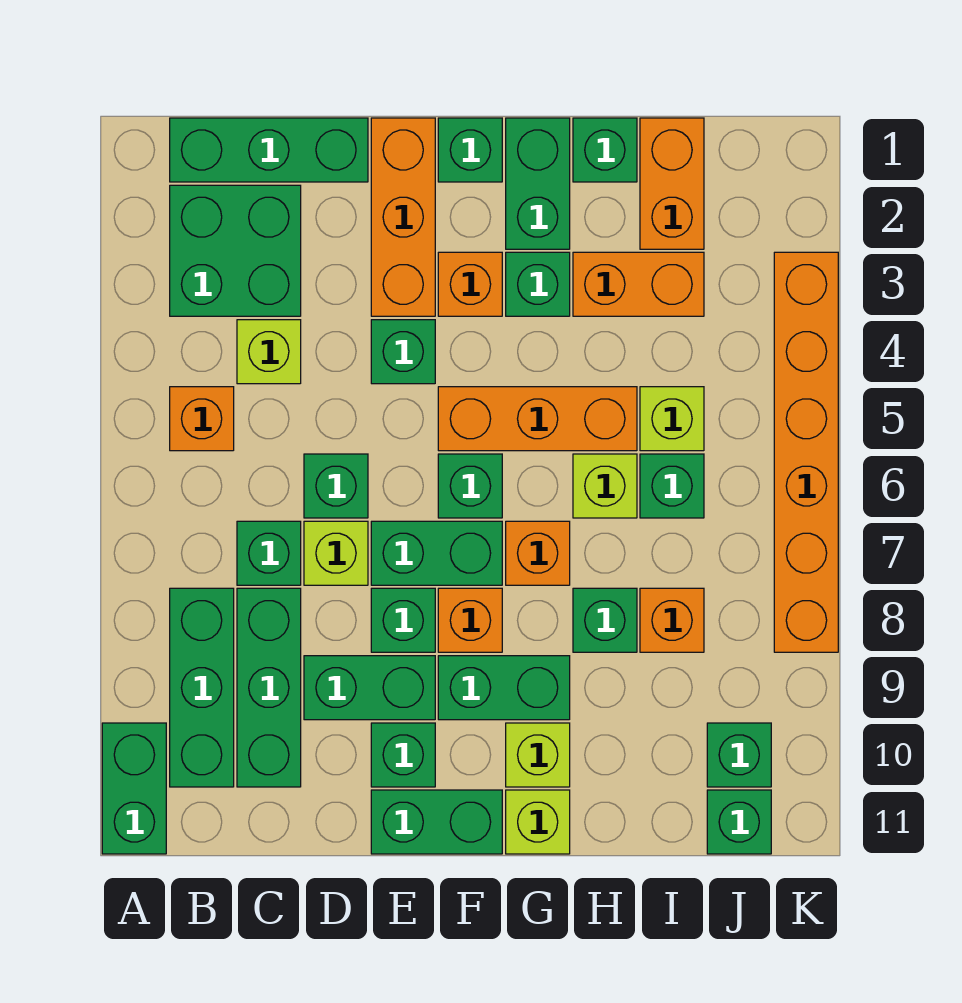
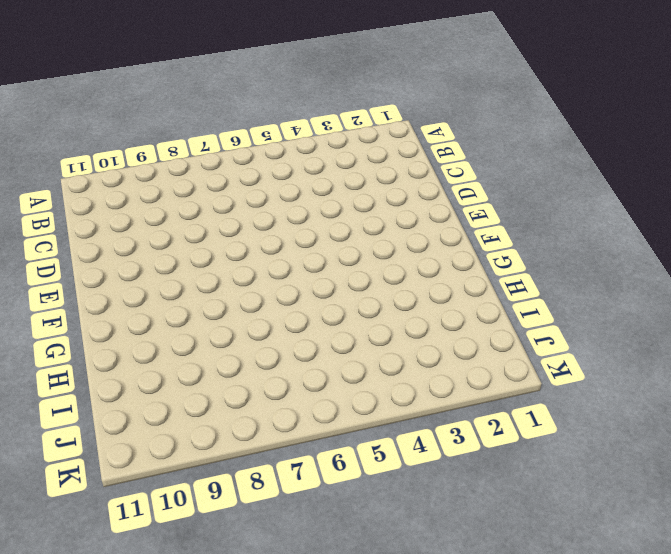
none -> green 1x2 brick [102,723,166,854]
none -> green 1x3 brick [170,118,368,182]
none -> green 2x2 brick [170,185,301,316]
none -> orange 1x1 brick [170,387,234,451]

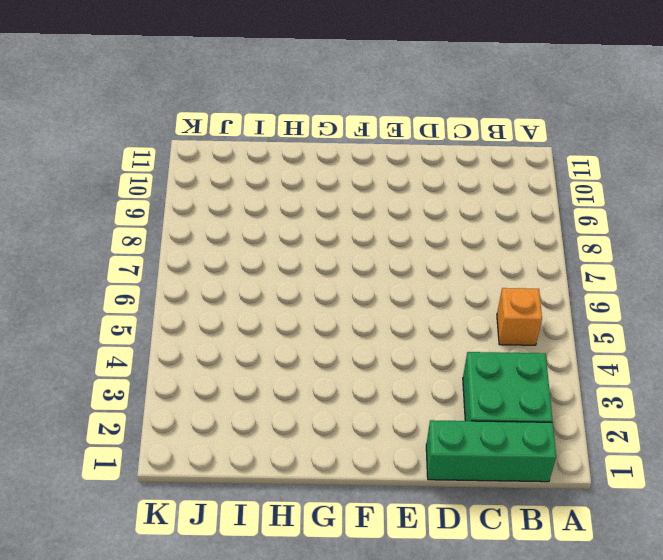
none -> green 1x2 brick [102,723,166,854]
none -> green 1x3 brick [170,588,234,787]
none -> lime 1x1 brick [237,320,301,384]
none -> green 1x1 brick [237,521,301,585]

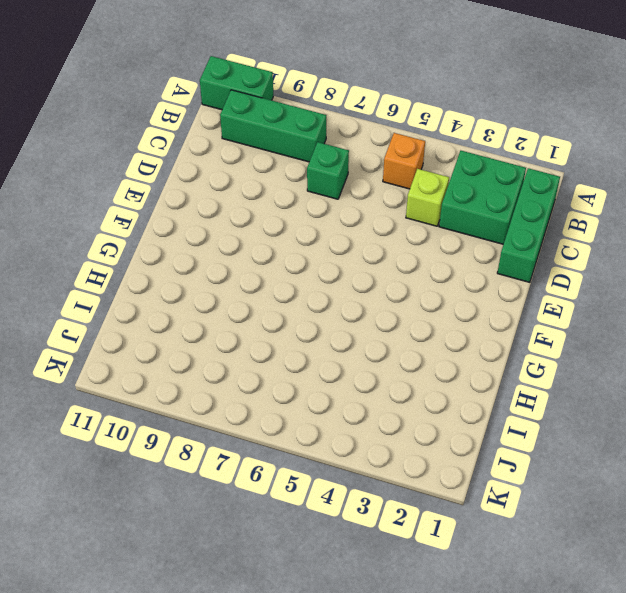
none -> green 1x3 brick [237,588,301,787]
none -> green 1x1 brick [304,454,368,518]
none -> lime 1x1 brick [304,521,368,585]
none -> green 1x2 brick [304,656,435,720]

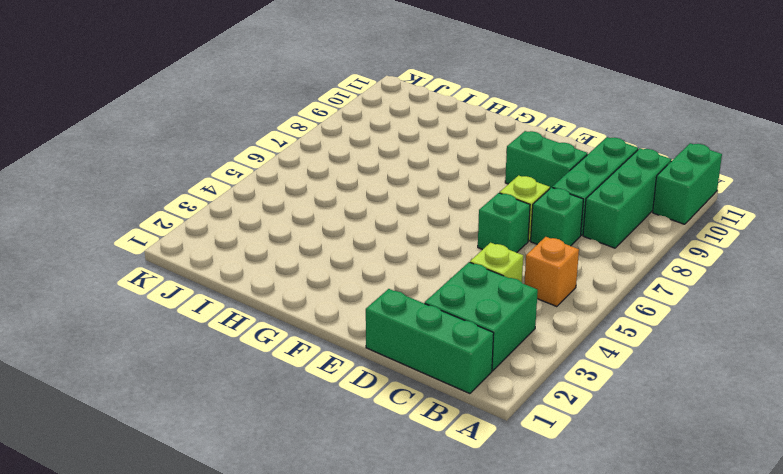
none -> orange 1x3 brick [371,118,435,316]
none -> green 1x1 brick [371,320,435,384]
none -> green 1x2 brick [371,521,502,585]
none -> green 1x1 brick [371,588,435,652]

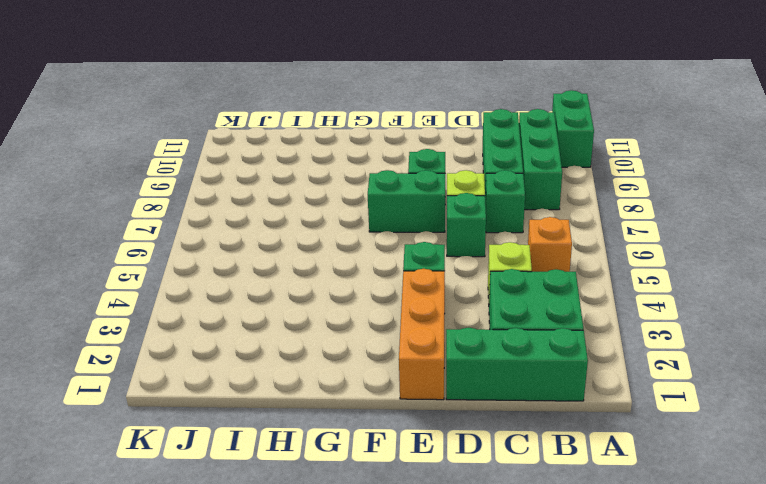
none -> green 1x2 brick [304,656,435,720]
none -> green 1x1 brick [371,723,435,787]
none -> green 1x2 brick [371,790,502,854]
none -> green 1x1 brick [438,118,502,182]

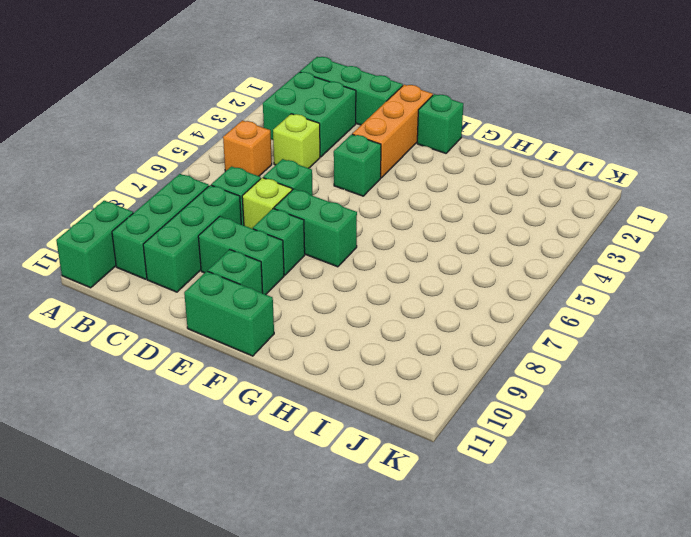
none -> orange 1x1 brick [438,252,502,316]
none -> orange 1x3 brick [438,387,637,451]
none -> green 1x1 brick [438,454,502,518]
none -> orange 1x1 brick [438,588,502,652]

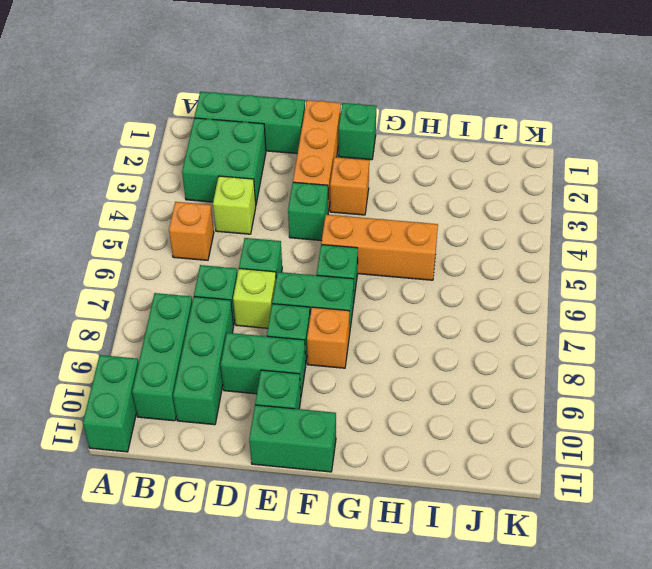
none -> green 1x2 brick [438,656,570,720]
none -> green 1x2 brick [506,118,570,249]
none -> green 1x1 brick [506,252,570,316]
none -> orange 1x1 brick [506,521,570,585]

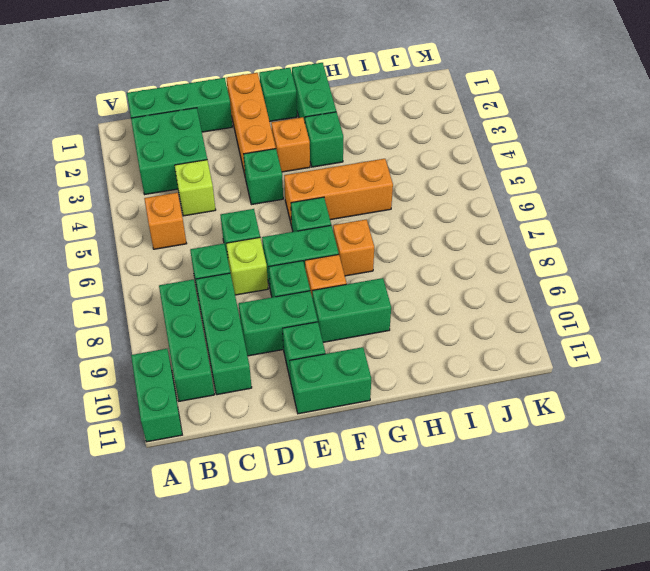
none -> lime 1x1 brick [506,723,570,787]
none -> lime 1x1 brick [506,790,570,854]
none -> green 1x1 brick [573,118,637,182]
none -> orange 1x2 brick [573,252,704,316]

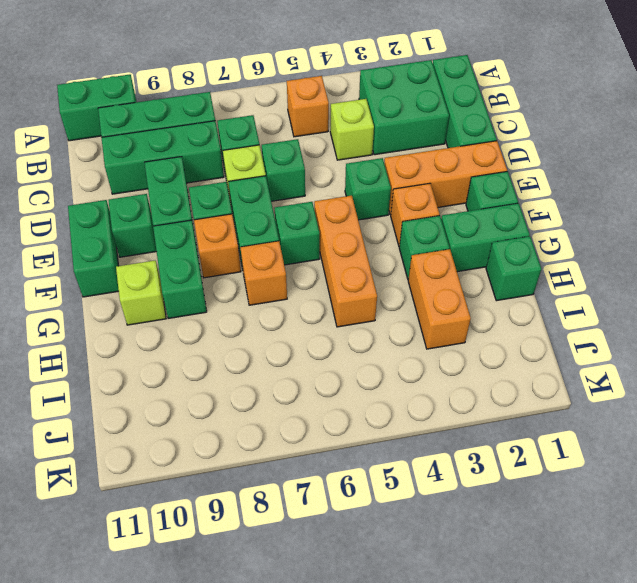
none -> lime 1x1 brick [506,790,570,854]
none -> lime 1x1 brick [573,454,637,518]
none -> green 1x1 brick [573,588,637,652]
none -> orange 1x2 brick [640,118,704,249]

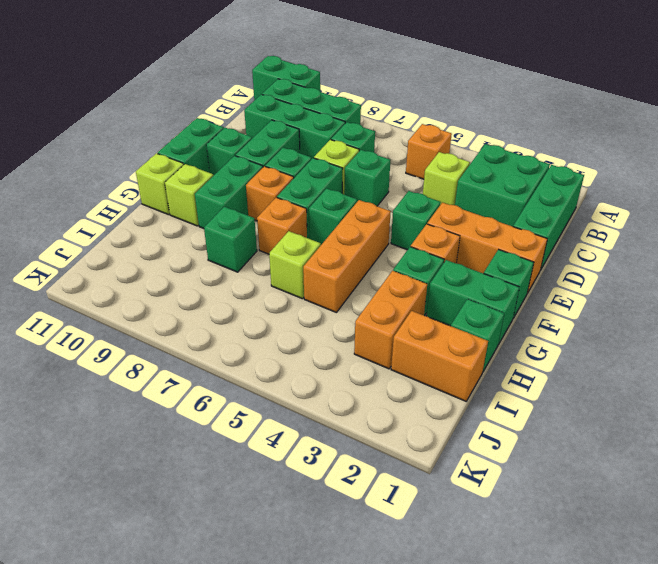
none -> lime 1x1 brick [640,387,704,451]
none -> green 1x1 brick [640,454,704,518]
none -> orange 1x1 brick [640,588,704,652]
none -> green 1x1 brick [707,723,771,787]

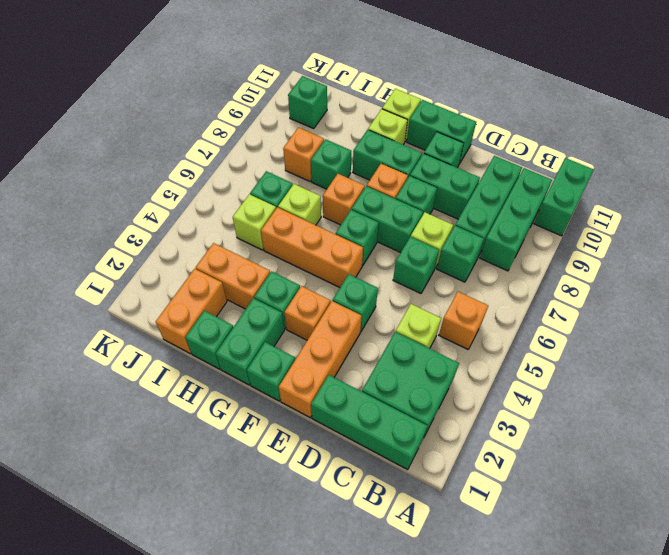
none -> green 1x1 brick [707,790,771,854]
none -> orange 1x6 brick [774,252,838,652]

